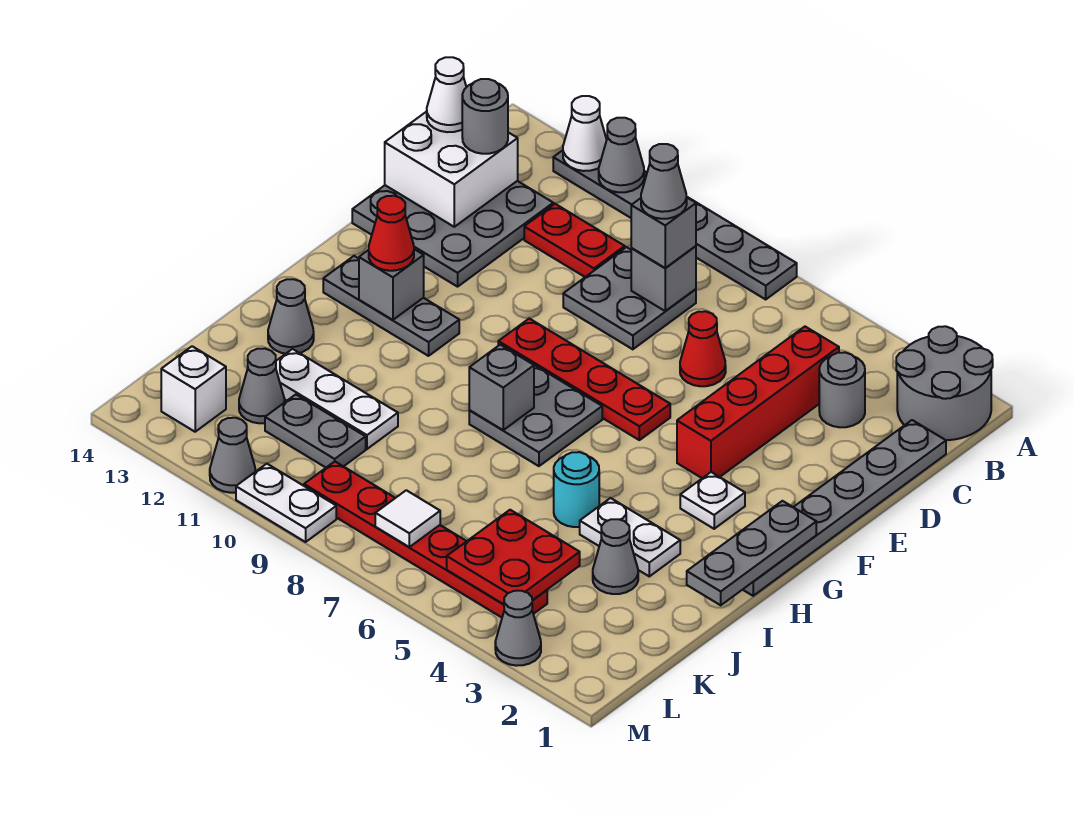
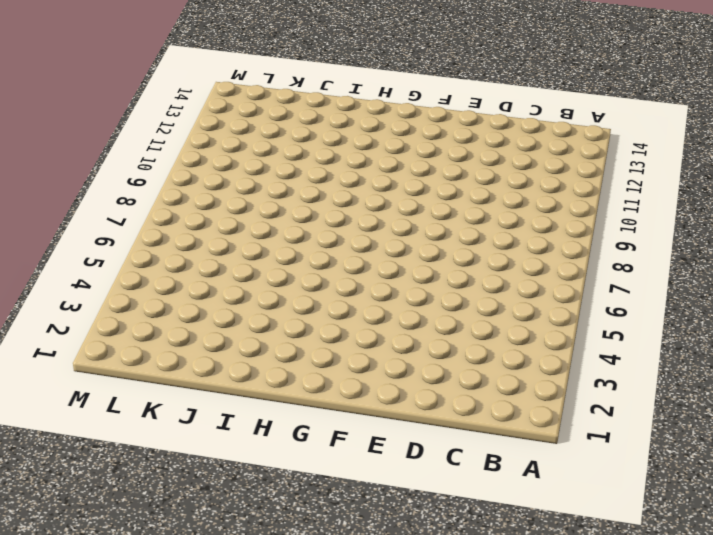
none -> grey 2x2 round brick [896,326,993,440]
none -> grey 1x6 plate [553,150,797,299]
none -> grey 1x6 plate [743,420,946,596]
none -> grey 1x1 round brick [819,352,865,427]

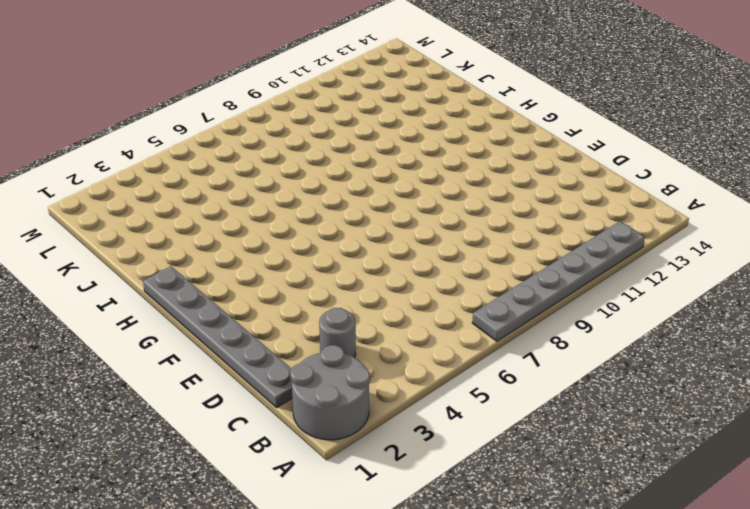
none -> red 1x4 brick [677,327,839,478]
none -> grey 2x2 plate [563,247,696,349]
none -> red 1x2 plate [524,204,625,277]
none -> grey 3x3 plate [352,181,553,287]

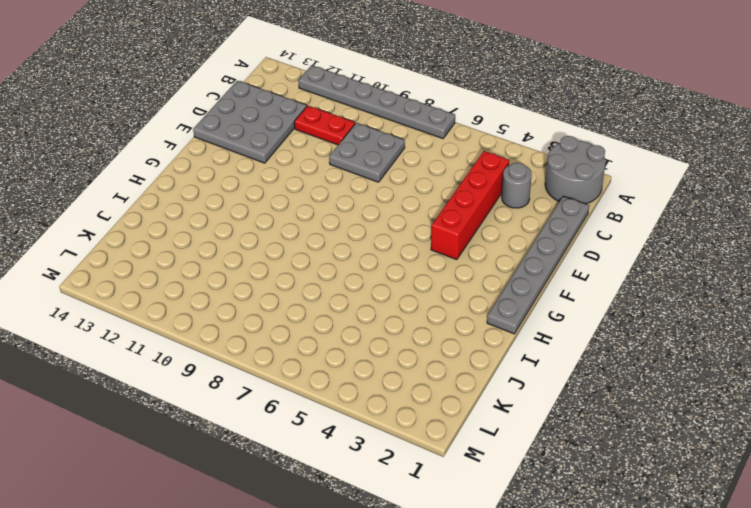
none -> red 1x1 cone [680,311,726,386]
none -> red 1x4 plate [498,319,670,440]
none -> white 1x1 plate [680,472,745,529]
none -> grey 2x2 plate [469,365,602,466]

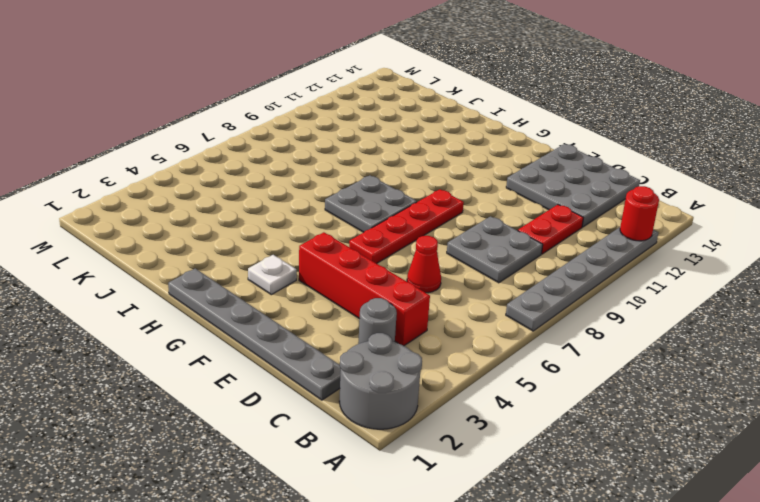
red 1x1 round brick [620,186,659,241] -> white 1x1 cone [563,96,607,171]
none -> grey 1x3 plate [323,256,459,356]
none -> white 1x2 plate [580,498,680,576]
none -> cyan 1x1 round brick [554,452,599,527]
none -> grey 1x1 cone [268,279,314,354]

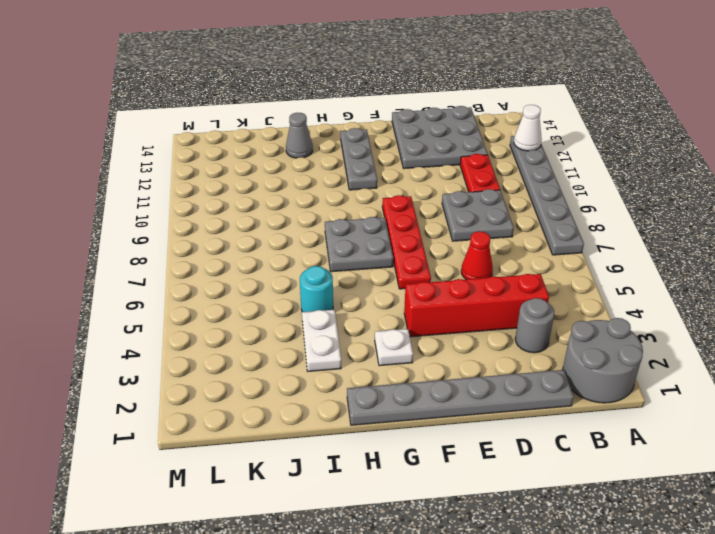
none -> grey 1x1 cone [593,519,638,594]
none -> white 1x3 plate [276,349,398,449]
none -> grey 1x2 plate [265,395,366,467]
none -> grey 1x1 cone [239,348,284,423]

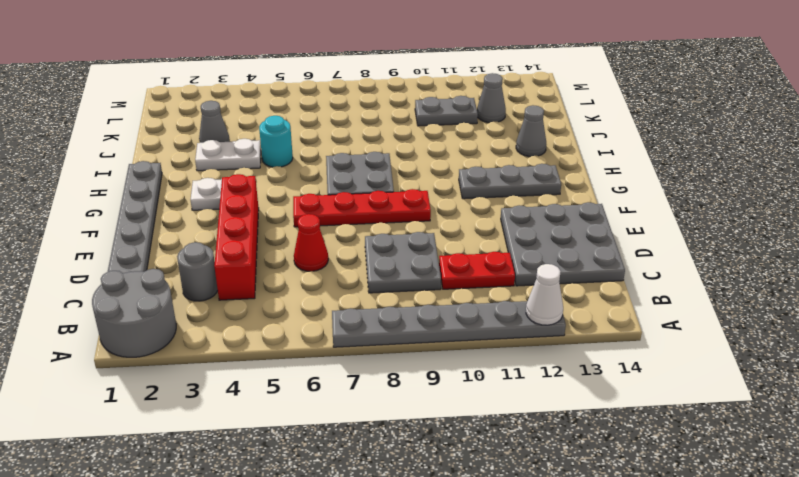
none -> white 1x3 plate [276,349,398,449]
none -> red 1x6 plate [304,462,547,617]
none -> white 1x1 brick [161,346,226,432]
none -> grey 1x1 cone [495,591,541,666]

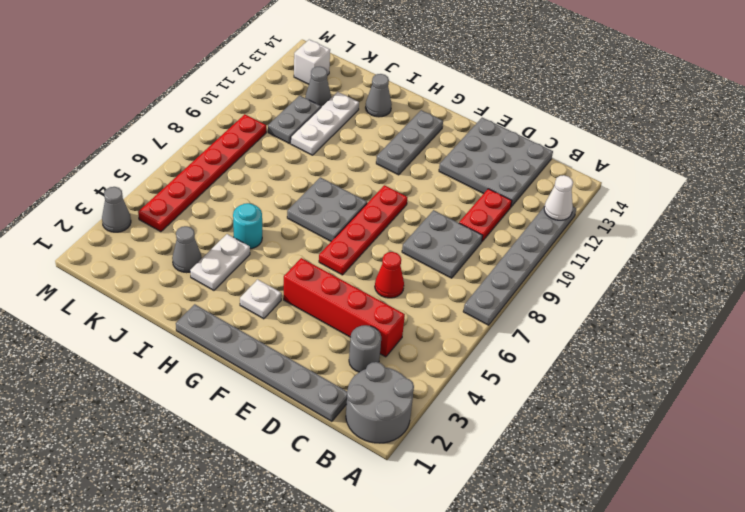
none -> white 1x2 plate [236,464,336,542]
none -> grey 1x1 cone [210,418,255,493]
none -> grey 1x1 cone [599,118,644,192]
none -> grey 1x1 brick [631,246,696,311]

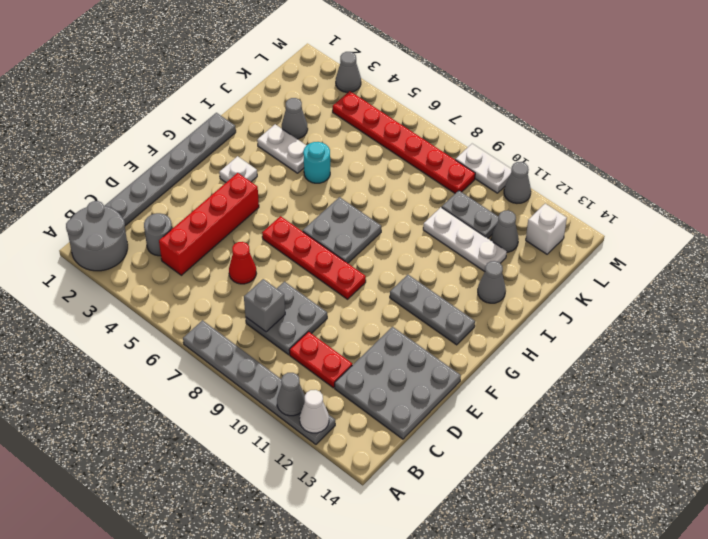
none -> white 2x2 brick [385,112,518,227]
none -> grey 1x3 plate [687,501,816,605]
none -> grey 1x1 brick [359,249,424,320]
none -> grey 1x1 brick [469,345,534,430]

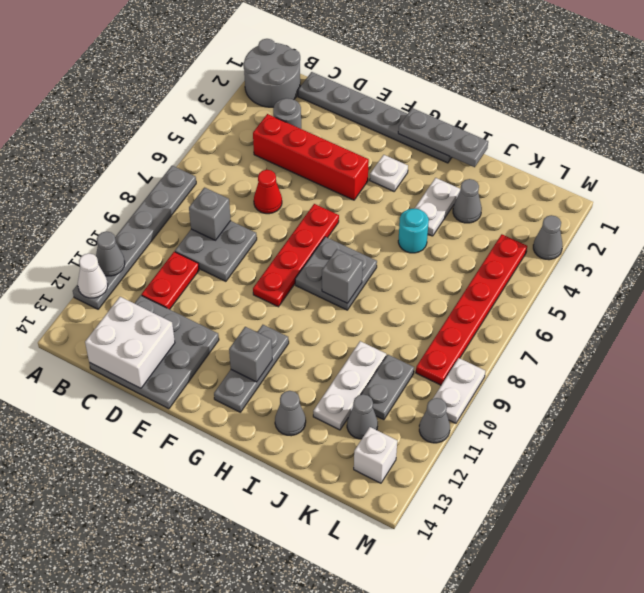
none -> red 2x2 plate [447,510,580,604]
none -> white 1x1 tile [375,490,440,547]
none -> grey 1x1 brick [631,197,696,268]
none -> grey 1x1 round brick [462,79,508,154]

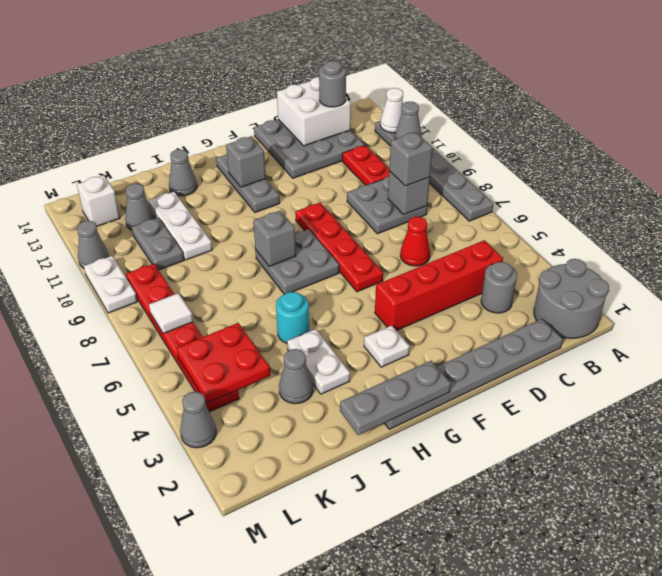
none -> white 1x1 cone [427,57,466,132]
none -> red 1x1 cone [369,196,414,271]
none -> grey 1x1 cone [641,144,687,219]

